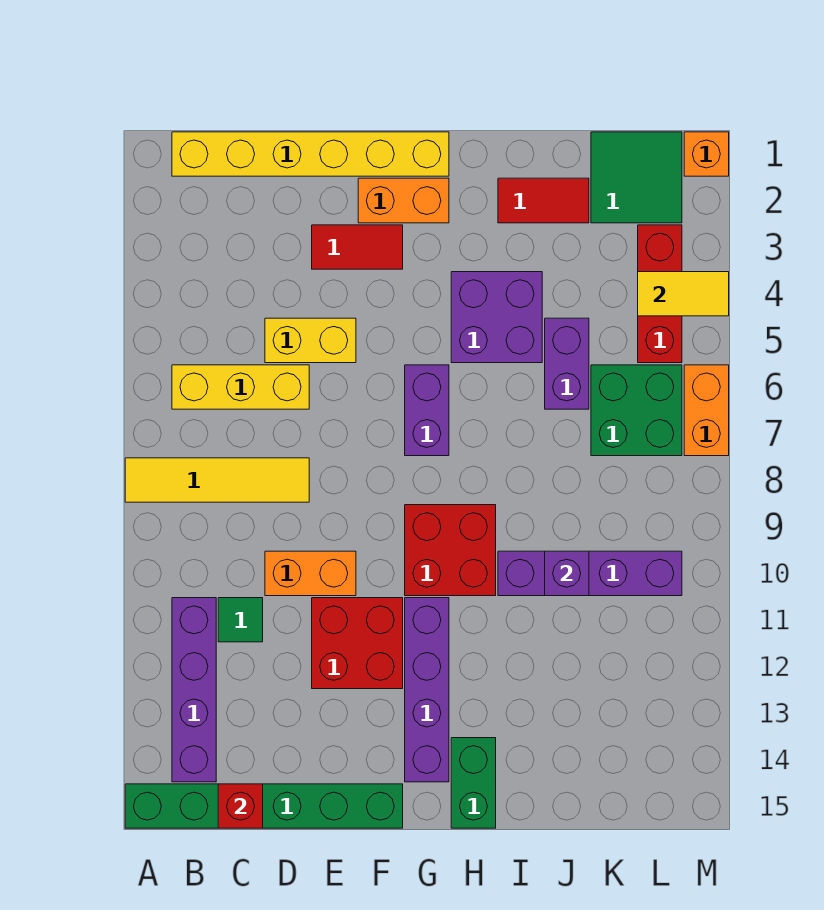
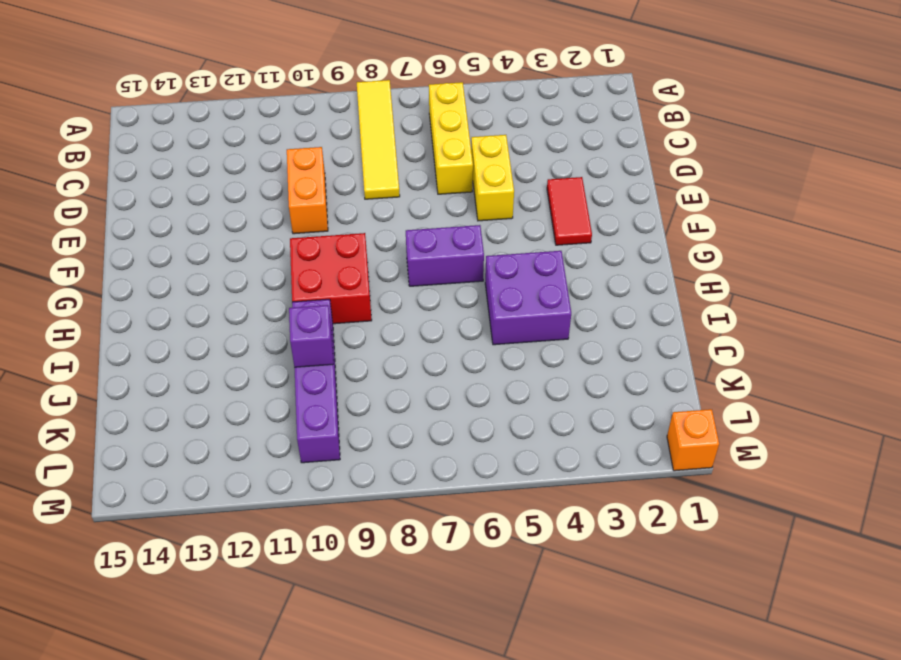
none -> green 1x6 brick [125,784,403,828]
none -> yellow 1x6 brick [172,132,449,176]
none -> purple 1x4 brick [172,598,216,782]

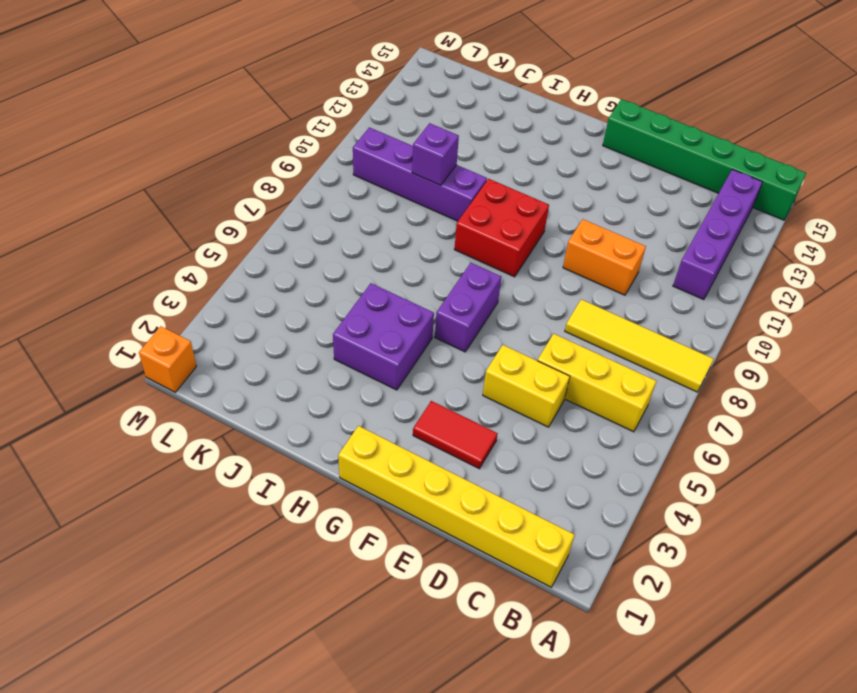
none -> green 1x1 tile [218,598,263,642]
none -> red 2x2 brick [312,598,403,689]
none -> orange 1x2 brick [358,178,449,223]

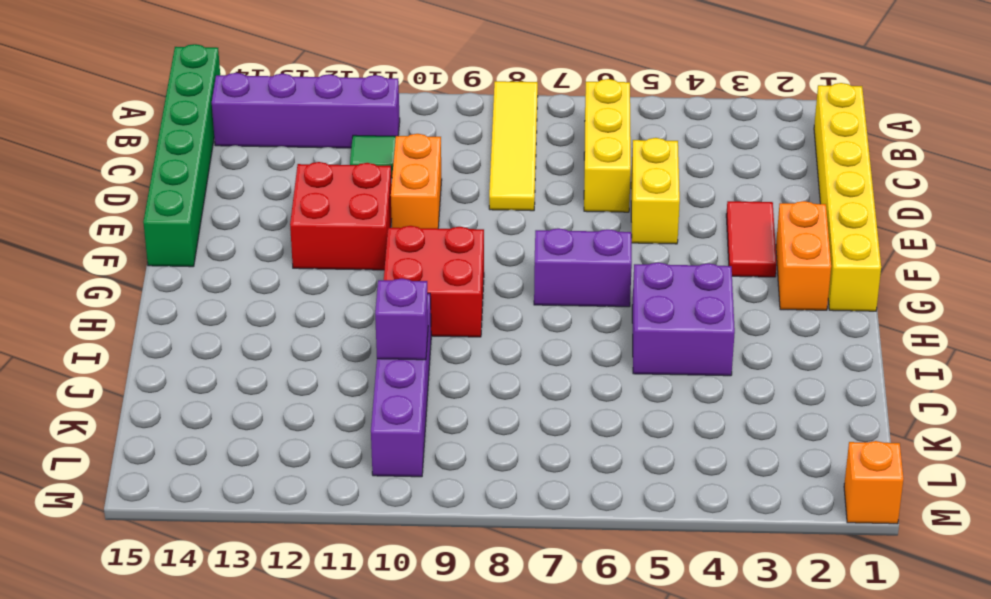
none -> purple 1x4 brick [405,598,449,782]
none -> green 1x2 brick [451,738,496,828]
none -> red 1x2 tile [498,178,589,223]

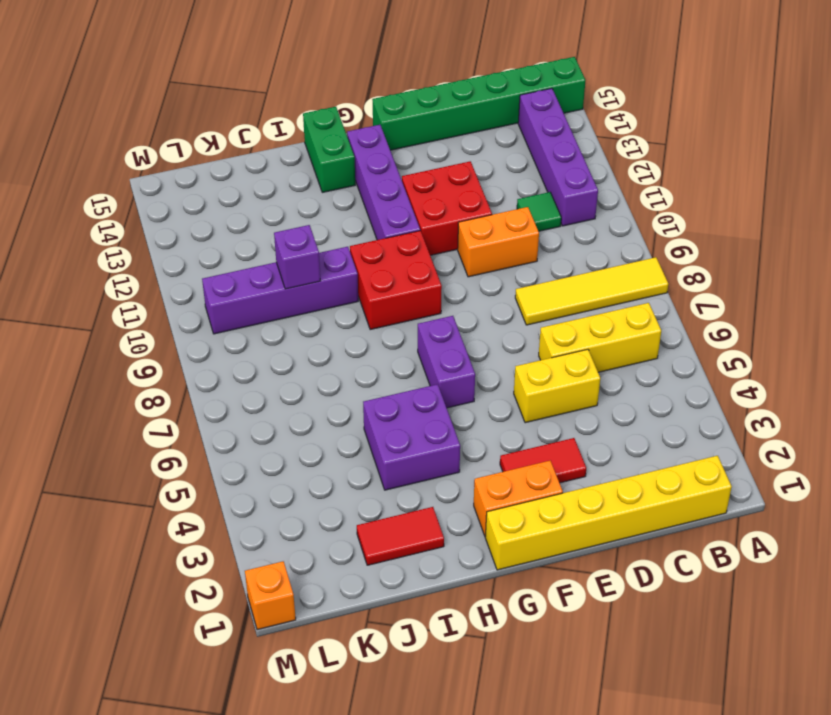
none -> purple 1x2 brick [545,318,589,409]
none -> green 2x2 tile [591,132,682,223]
none -> green 2x2 brick [591,365,682,456]

